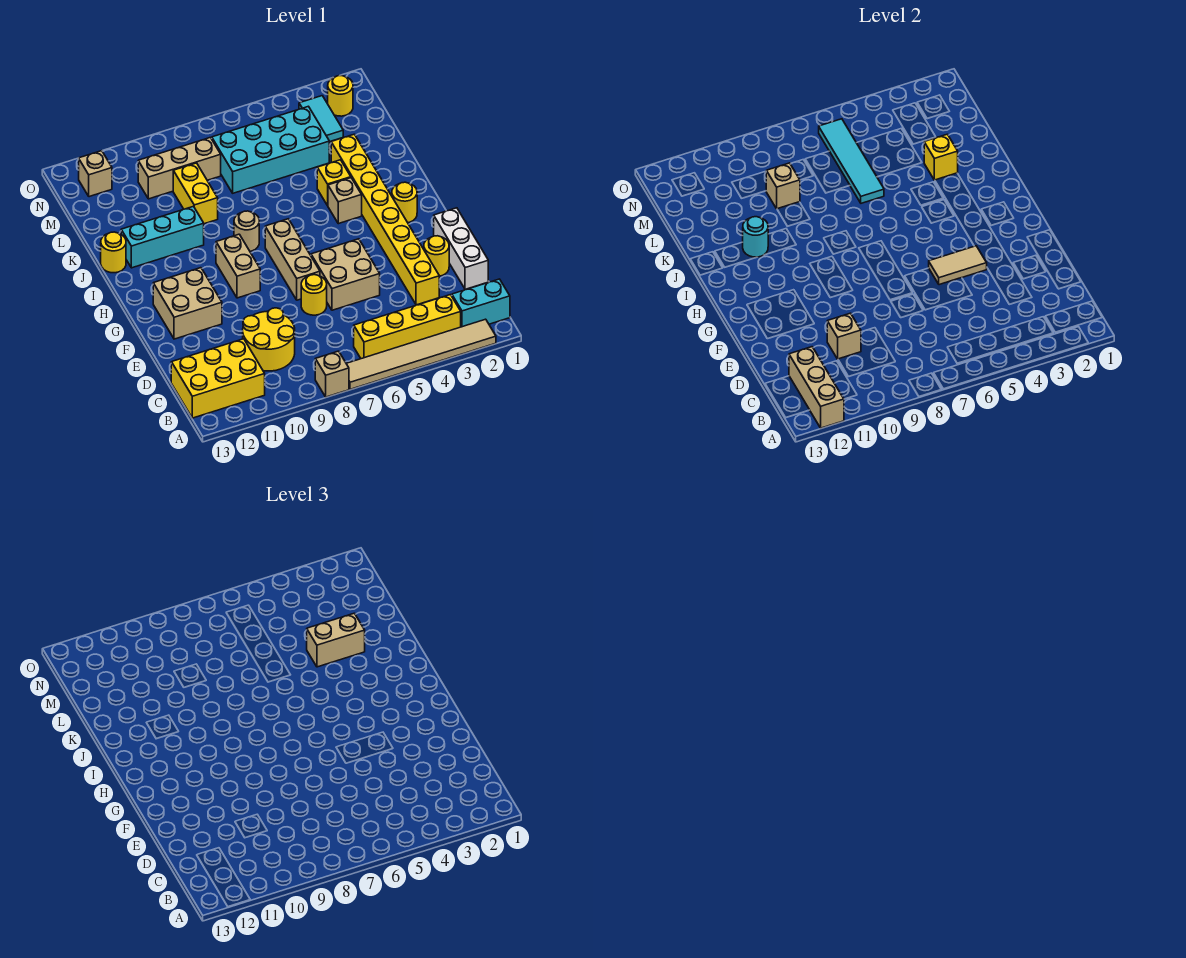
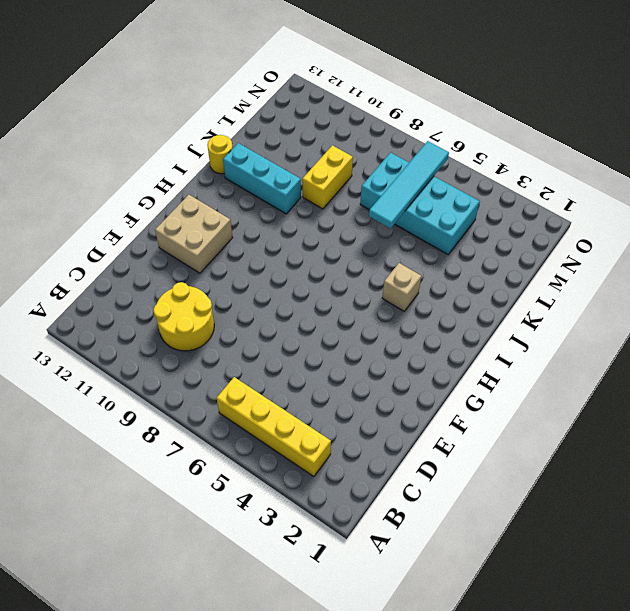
none -> tan 1x6 tile [346,319,496,389]
none -> tan 1x1 brick [315,351,349,397]
none -> cyan 1x2 brick [452,279,510,327]
none -> yellow 2x3 brick [171,339,265,418]

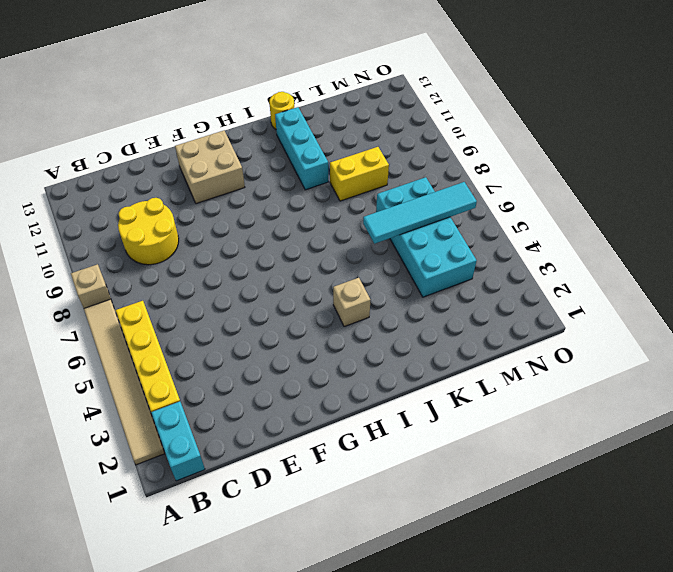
none -> yellow 2x3 brick [171,339,265,418]
none -> white 1x3 brick [434,208,488,290]
none -> yellow 1x8 brick [331,134,439,305]
none -> yellow 1x1 round brick [424,236,449,276]

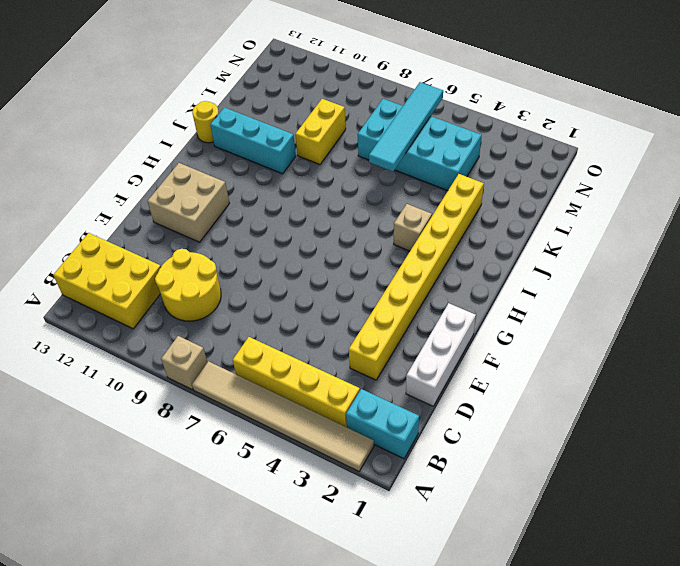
none -> yellow 1x1 round brick [424,236,449,276]
none -> tan 2x2 brick [311,239,380,310]
none -> yellow 1x1 round brick [301,275,327,315]
none -> tan 1x3 brick [265,219,320,300]

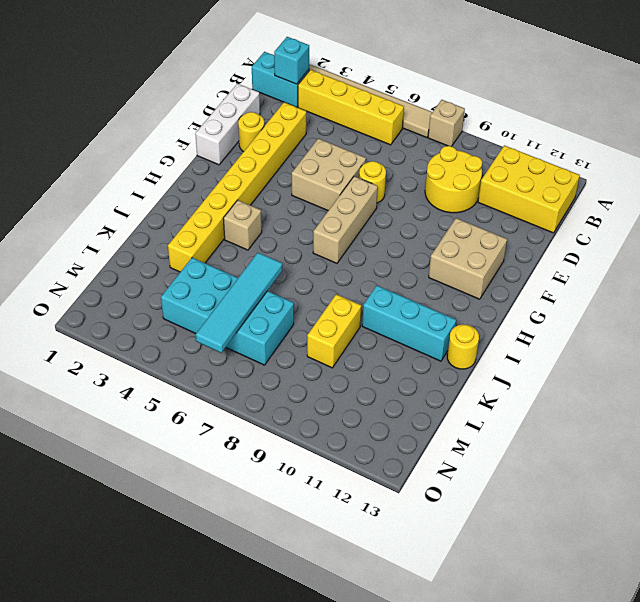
cyan 1x1 brick [274,37,309,84] -> none
none -> tan 1x2 brick [216,234,260,298]
none -> yellow 1x1 round brick [392,182,417,223]
none -> tan 1x1 round brick [234,211,259,251]
none -> yellow 1x1 brick [317,160,351,206]

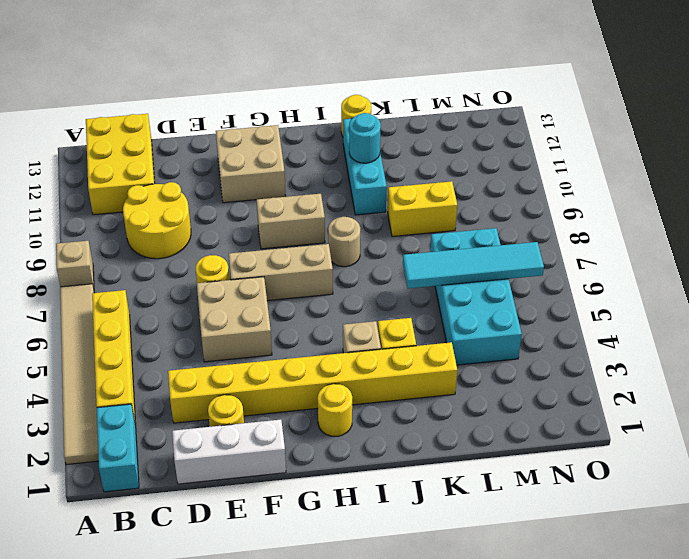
none -> cyan 1x2 tile [299,96,343,142]
none -> tan 1x3 brick [138,138,221,199]
none -> yellow 1x1 round brick [328,76,353,116]
none -> tan 1x1 brick [79,151,112,197]

